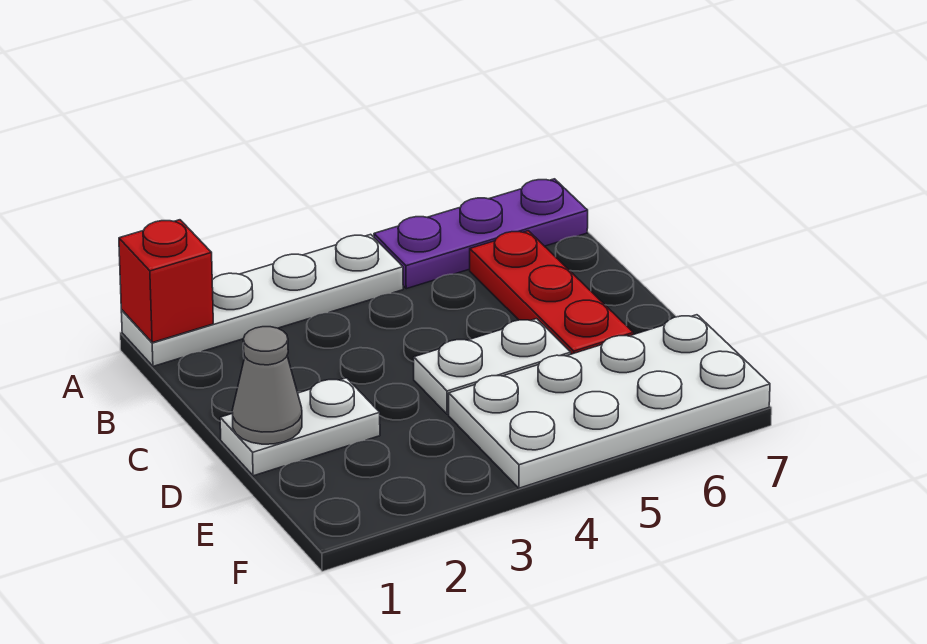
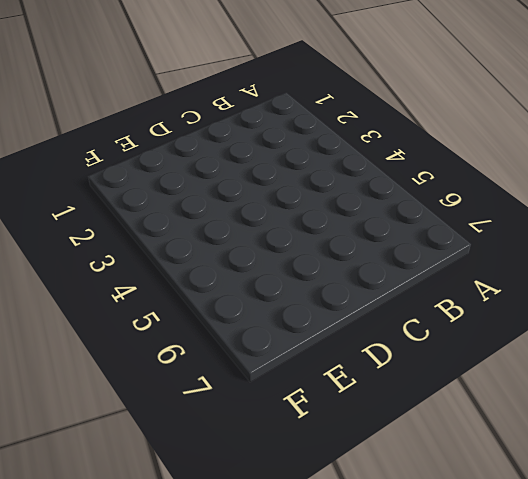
none -> white 1x4 plate [121,234,403,366]
none -> purple 1x3 plate [374,179,588,289]

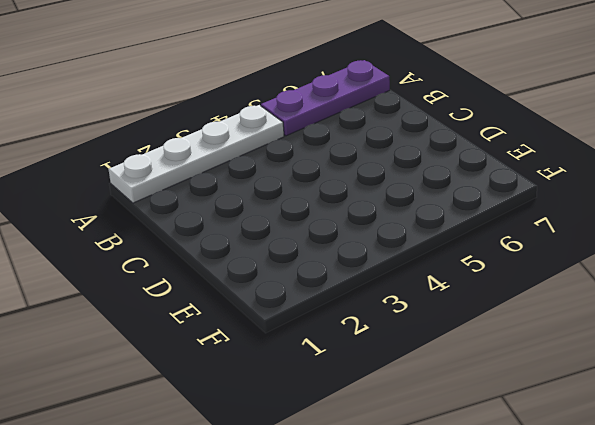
none -> red 1x3 plate [470,231,633,354]
none -> white 1x2 plate [220,378,380,476]

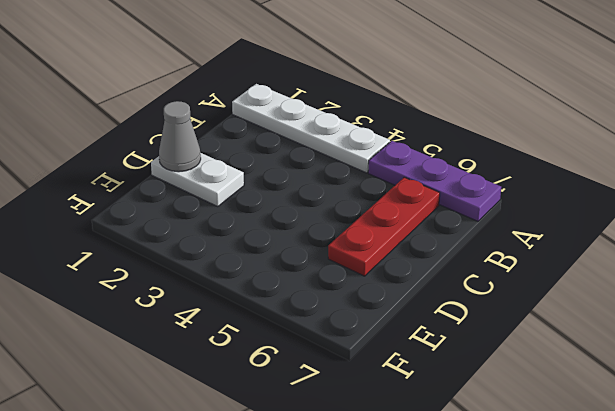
none -> white 1x2 plate [414,319,571,414]
none -> white 2x4 plate [449,315,770,488]

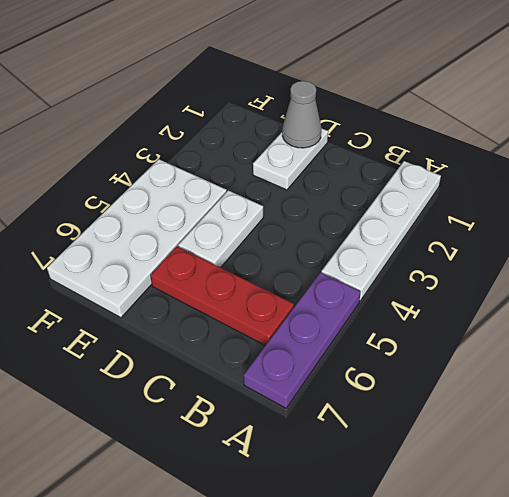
none -> red 1x1 brick [119,220,213,342]

